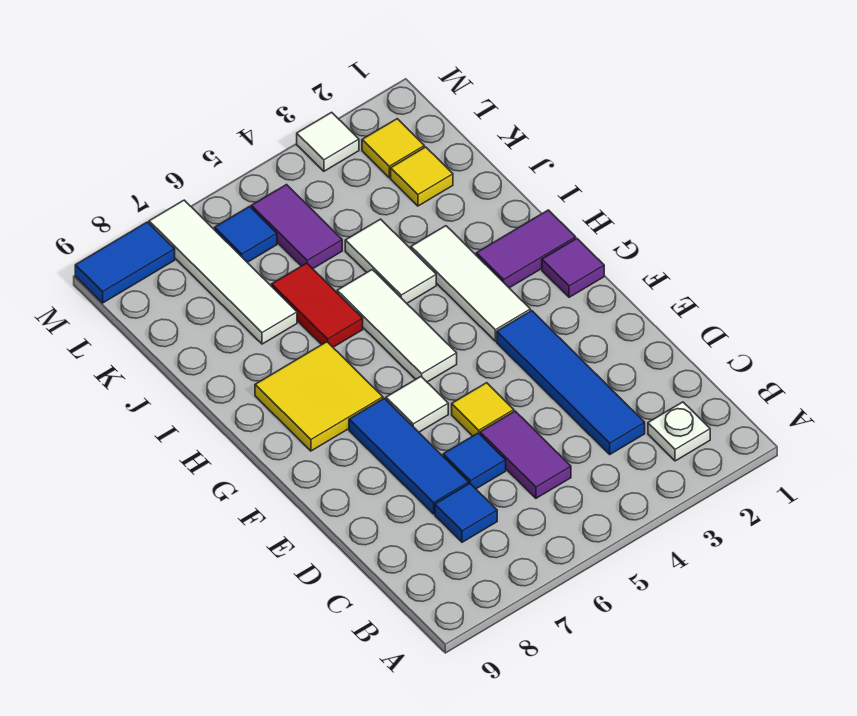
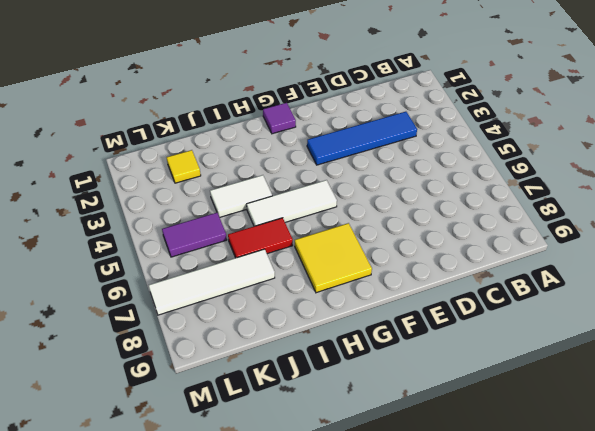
none -> white 1x1 plate [648,402,710,461]
none -> purple 1x2 tile [480,411,571,498]
none -> blue 1x1 tile [435,483,497,542]

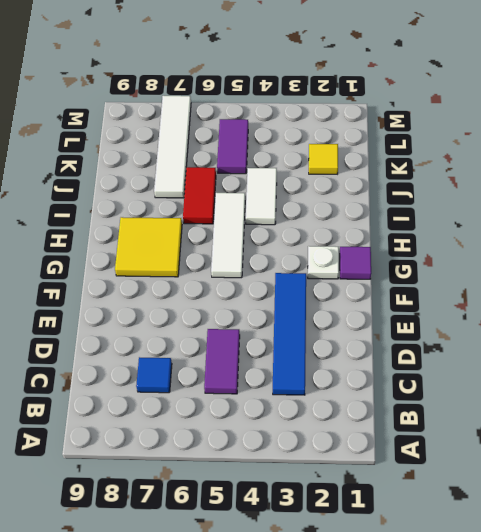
white 1x1 plate [308,246,339,279] -> white 1x1 plate moved to [648,402,710,461]
none -> blue 1x1 tile [443,433,506,489]
none -> blue 1x3 tile [349,398,469,514]
none -> yellow 1x1 tile [452,383,514,436]

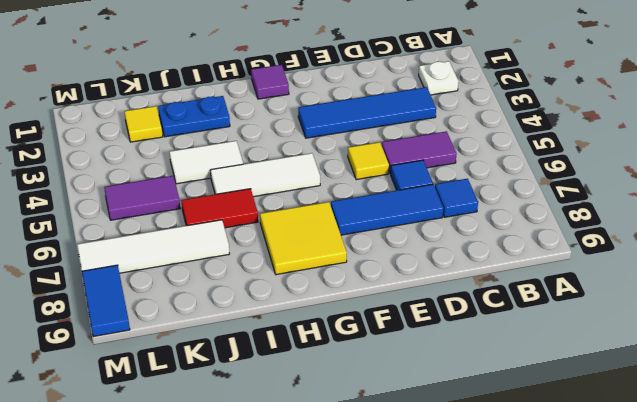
blue 1x2 plate [158,96,230,137] -> none
none -> white 1x1 tile [386,377,448,432]
none -> white 1x3 tile [411,226,530,341]
none -> purple 1x2 tile [476,210,576,288]

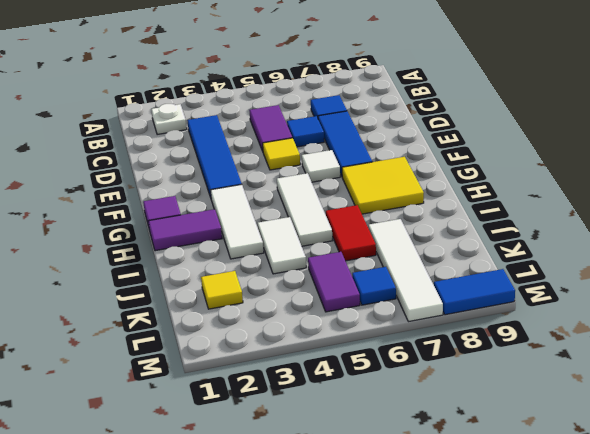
none -> yellow 1x1 tile [362,119,424,178]
none -> white 1x1 tile [297,112,359,171]

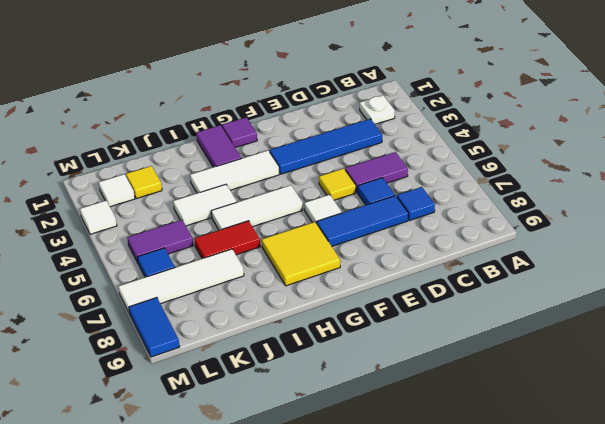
white 1x1 tile [99,174,135,207] -> yellow 1x1 tile [362,119,424,178]

